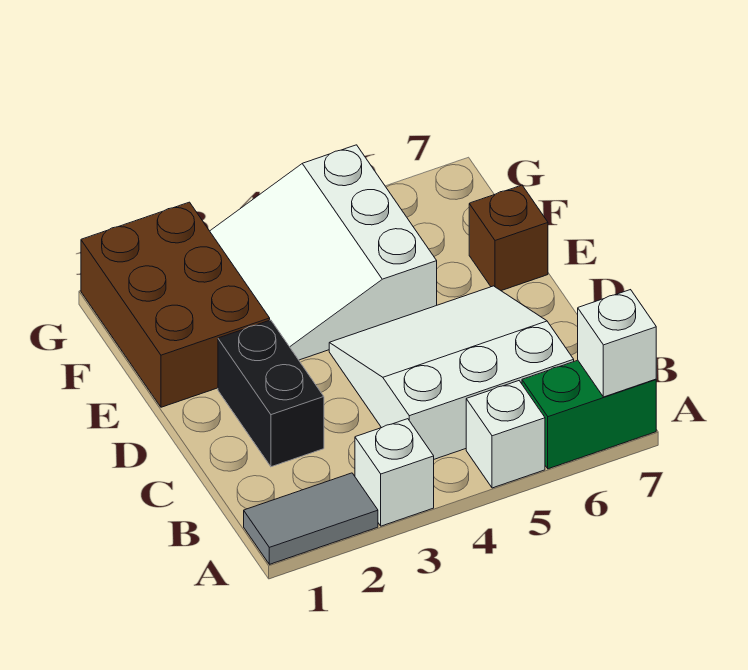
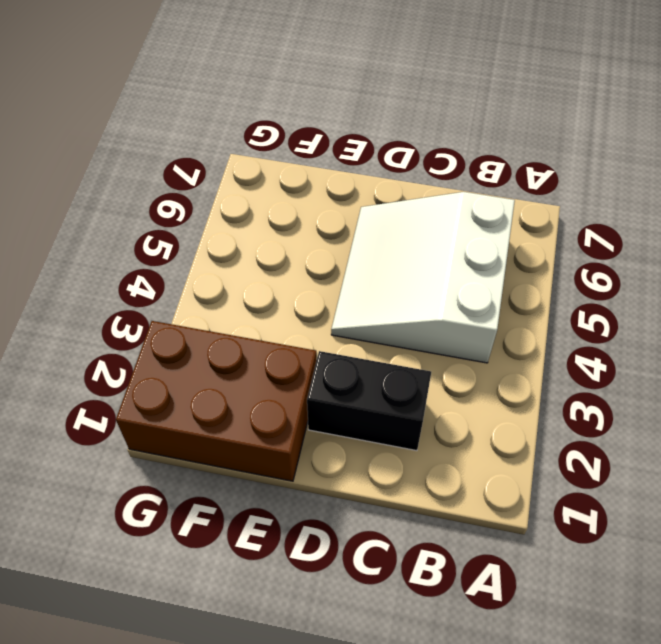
none -> grey 1x2 tile [244,473,378,564]
none -> white 1x1 brick [355,419,434,526]

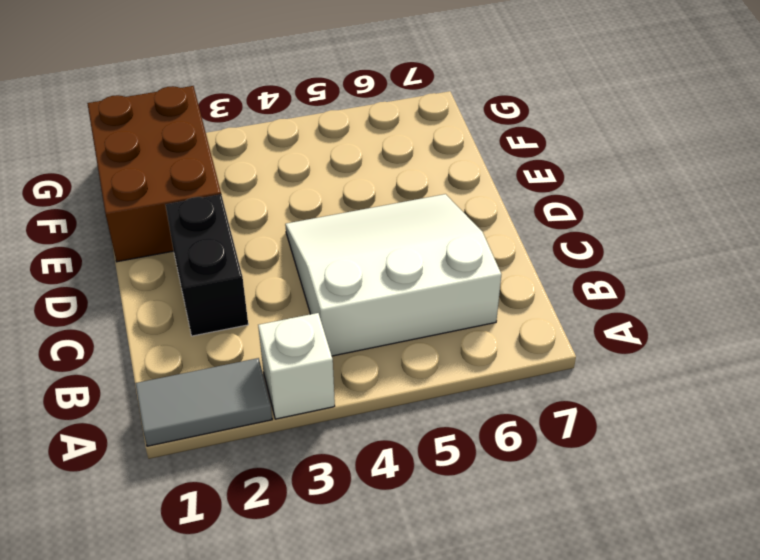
none -> white 1x1 brick [466,381,545,488]
none -> green 1x2 brick [522,360,656,469]

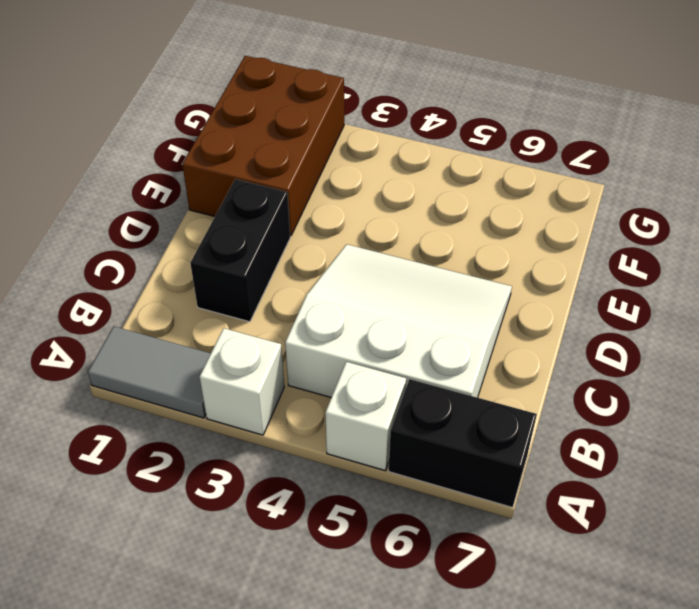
black 1x2 brick [388,379,537,508] -> green 1x2 brick [522,360,656,469]
none -> white 3x3 slope [210,145,437,360]
none -> brown 1x1 brick [469,185,548,291]

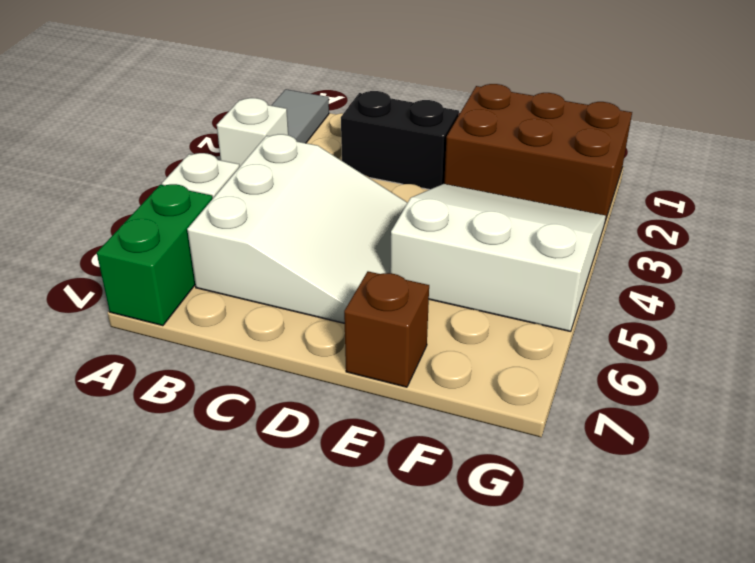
none -> white 1x1 brick [578,290,656,397]

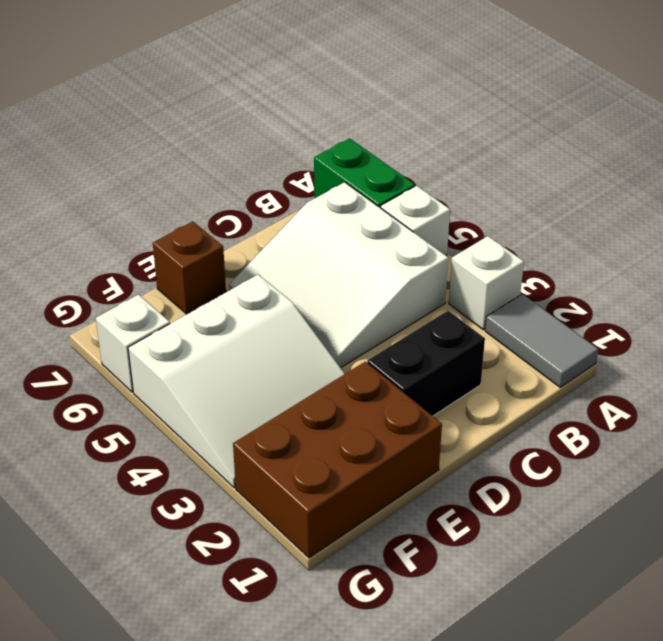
white 1x1 brick [96,295,170,392] -> white 1x1 brick moved to [578,290,656,397]

